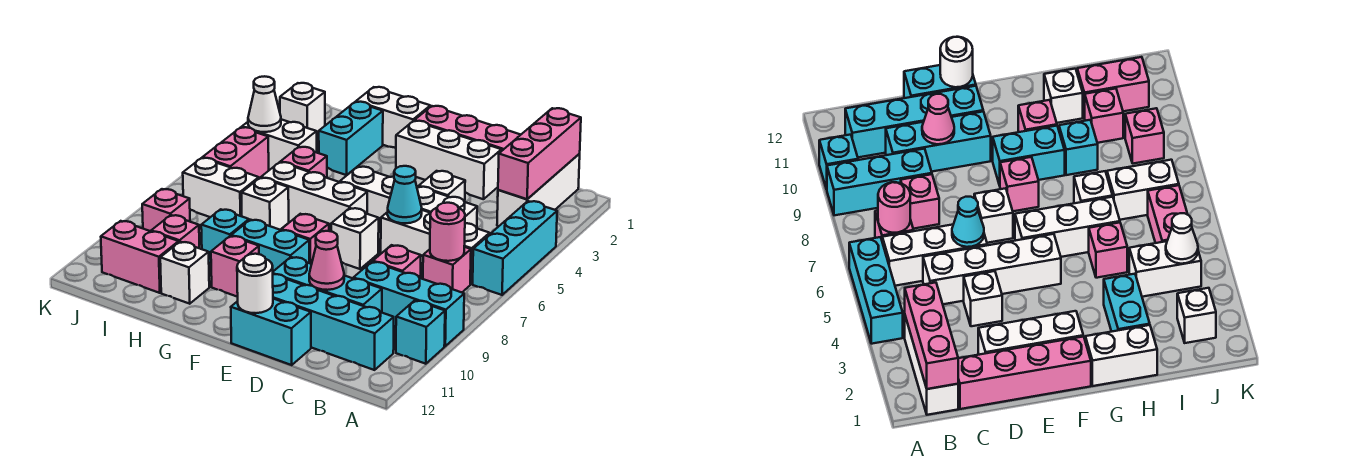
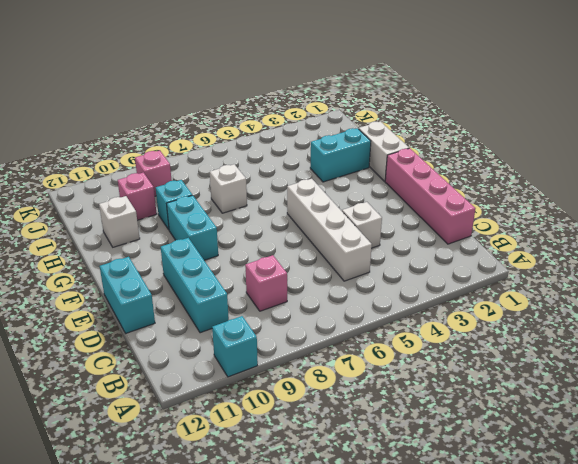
none -> cyan 1x3 brick [473,201,557,295]
none -> cyan 1x3 brick [353,262,464,346]
none -> white 1x3 brick [497,154,580,226]
none -> white 1x3 brick [381,210,490,284]

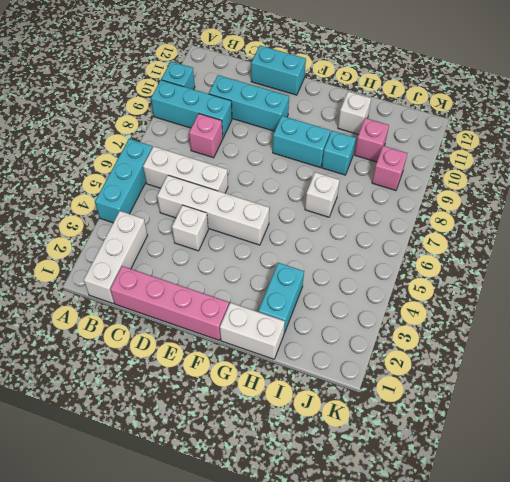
none -> pink 1x1 brick [423,247,471,292]
none -> cyan 1x4 brick [273,274,394,370]
none -> white 1x3 brick [396,121,501,199]
none -> white 1x1 brick [331,208,379,269]

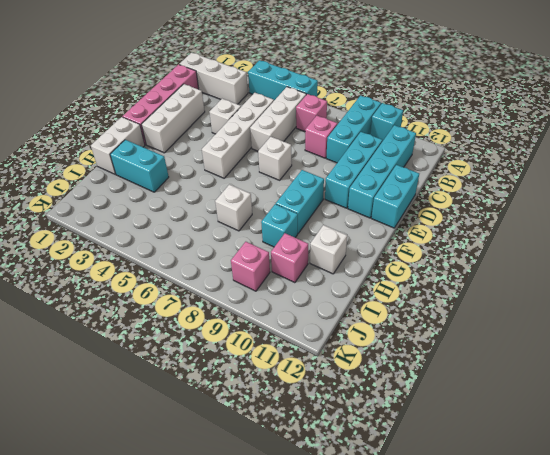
none -> white 1x3 brick [261,162,367,231]
none -> pink 1x1 brick [281,214,329,264]
none -> pink 1x1 brick [211,236,259,297]
none -> pink 1x1 brick [281,147,327,178]

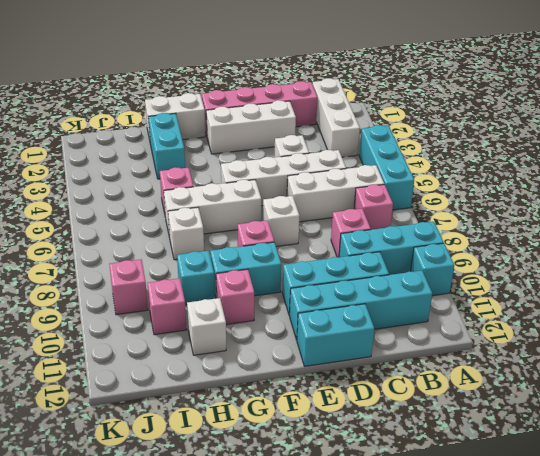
none -> white 1x2 brick [242,119,317,170]
none -> white 1x2 brick [183,158,259,217]
none -> pink 1x2 brick [101,221,179,293]
none -> white 1x1 brick [280,83,325,133]

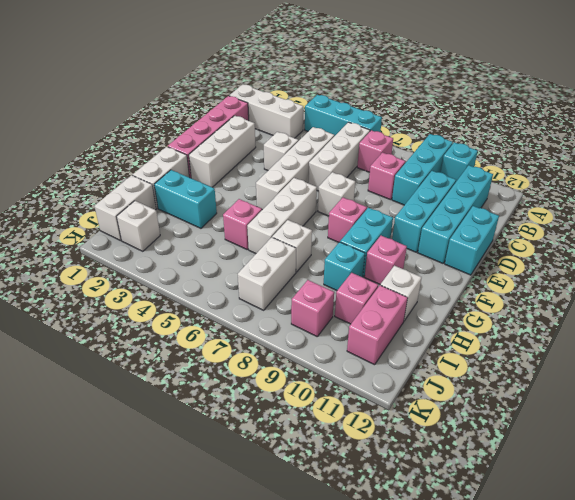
white 1x2 brick [94,175,156,241] -> white 1x2 brick moved to [242,119,317,170]
none -> pink 1x2 brick [203,127,269,178]
none -> pink 1x3 brick [498,108,581,199]
none -> pink 1x1 round brick [430,203,465,261]
none -> cyan 1x1 cone [387,166,422,223]

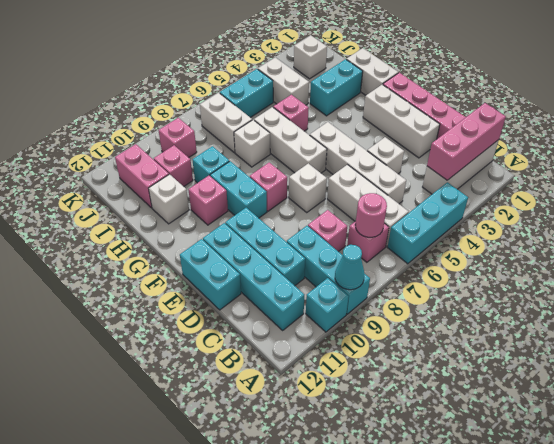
cyan 1x1 cone [335,245,364,290] -> cyan 1x1 cone moved to [387,166,422,223]
cyan 1x2 brick [220,69,273,118] -> pink 1x2 brick [203,127,269,178]
none -> pink 1x1 cone [309,231,344,290]
none -> white 1x1 round brick [237,254,273,313]
none -> white 1x1 cone [248,76,281,132]

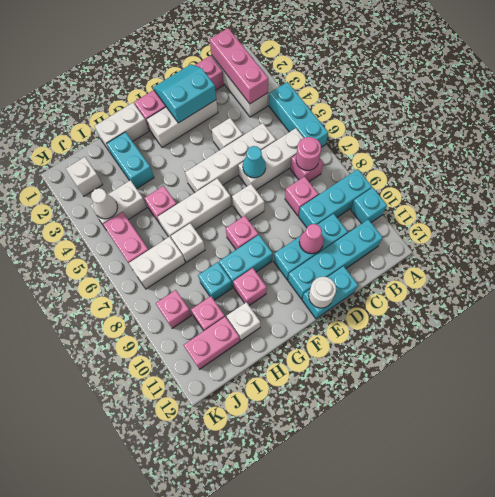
cyan 2x2 slope [153,64,216,123] -> none

